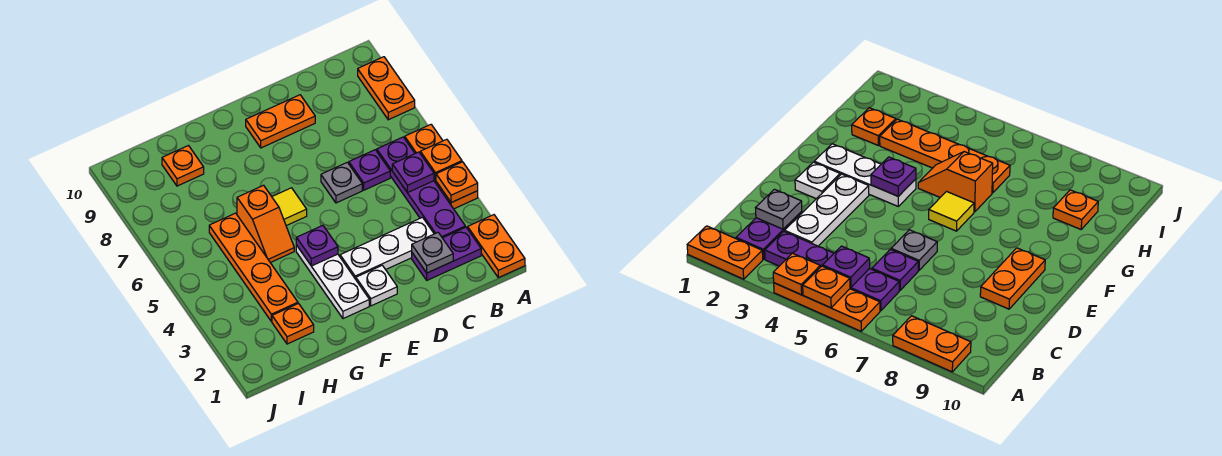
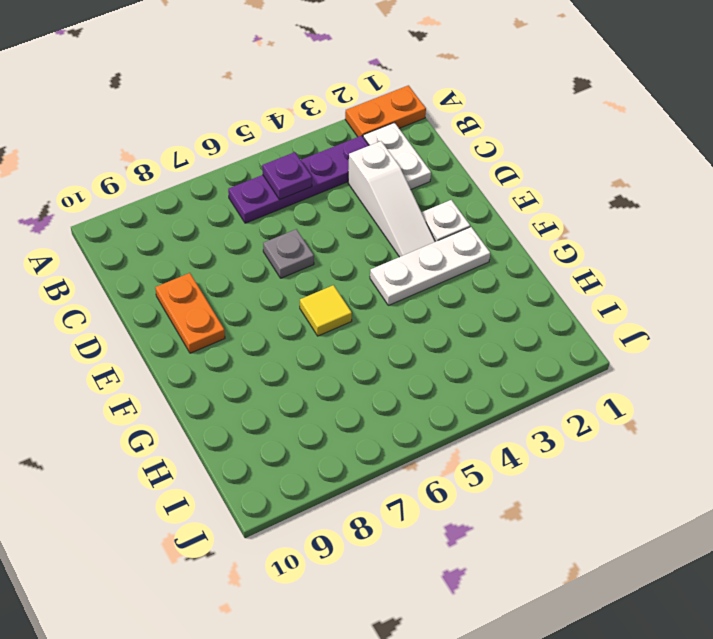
white 1x2 plate [363,123,431,189] -> purple 1x2 plate [412,227,481,280]
white 1x3 slope [348,141,435,257] -> white 1x3 plate [340,217,434,279]
none -> orange 1x3 plate [405,125,478,209]
none -> orange 1x2 plate [358,57,415,120]
none -> purple 1x1 plate [349,150,390,190]

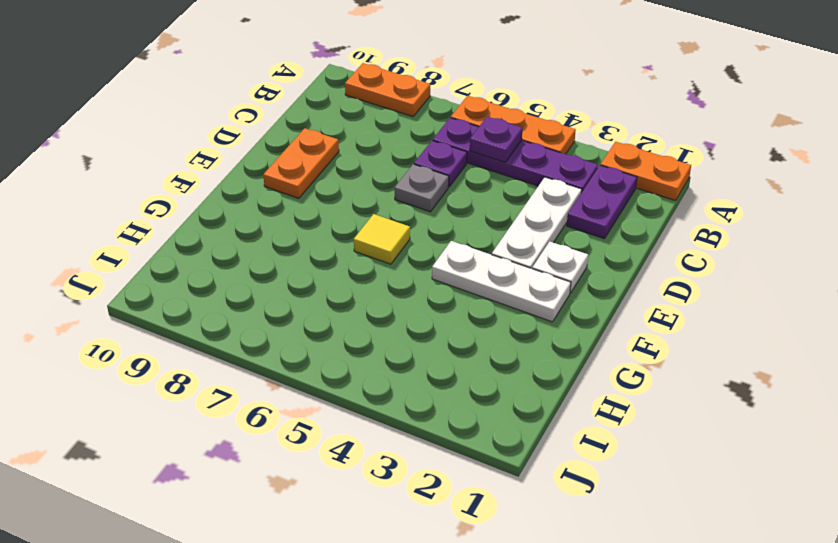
none -> orange 1x2 slope [237,185,294,263]
none -> orange 1x1 plate [272,304,314,344]
none -> orange 1x4 plate [209,213,298,321]

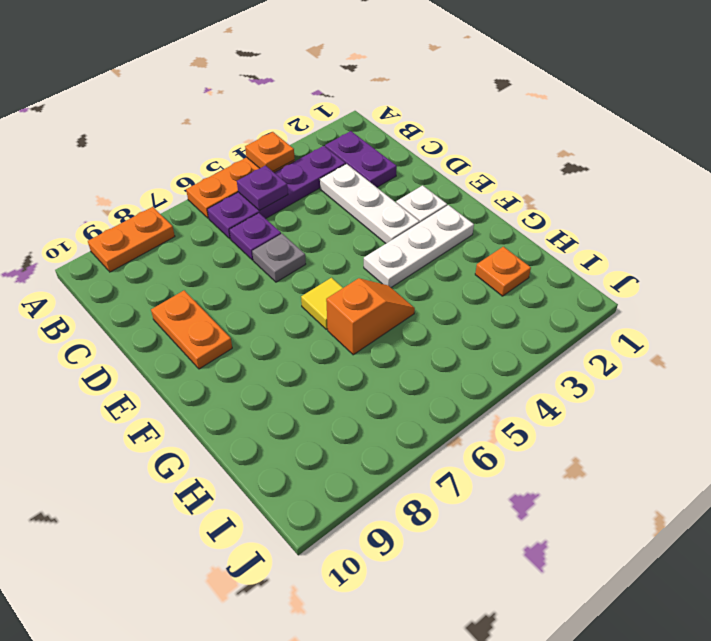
none -> orange 1x2 plate [468,215,525,278]
none -> orange 1x4 plate [209,213,298,321]
none -> orange 1x1 plate [162,146,204,186]

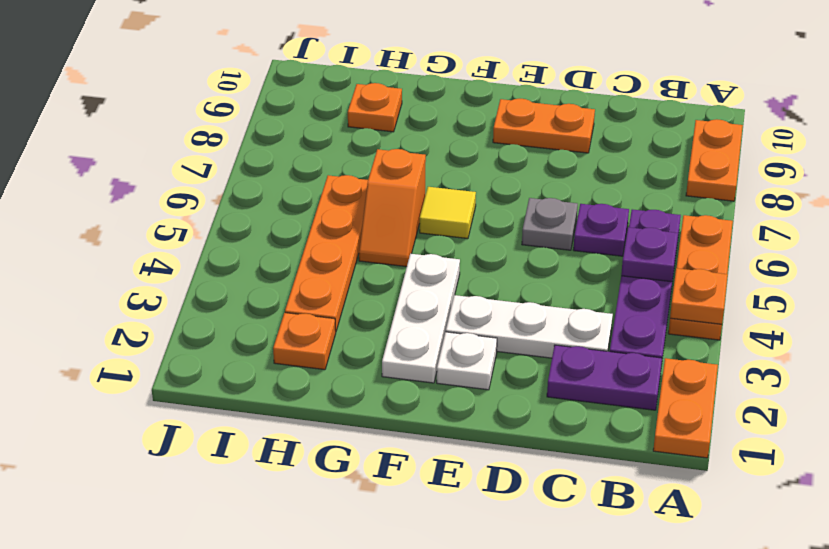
none -> orange 1x1 plate [420,139,462,180]
none -> grey 1x1 plate [412,233,453,273]
none -> purple 1x1 plate [296,225,338,266]

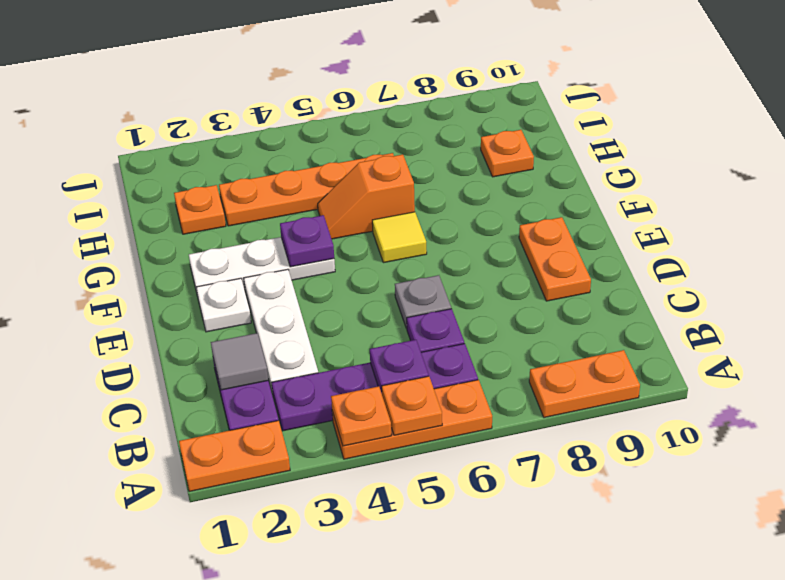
grey 1x1 tile [211,333,268,390] -> grey 1x1 plate [412,233,453,273]

